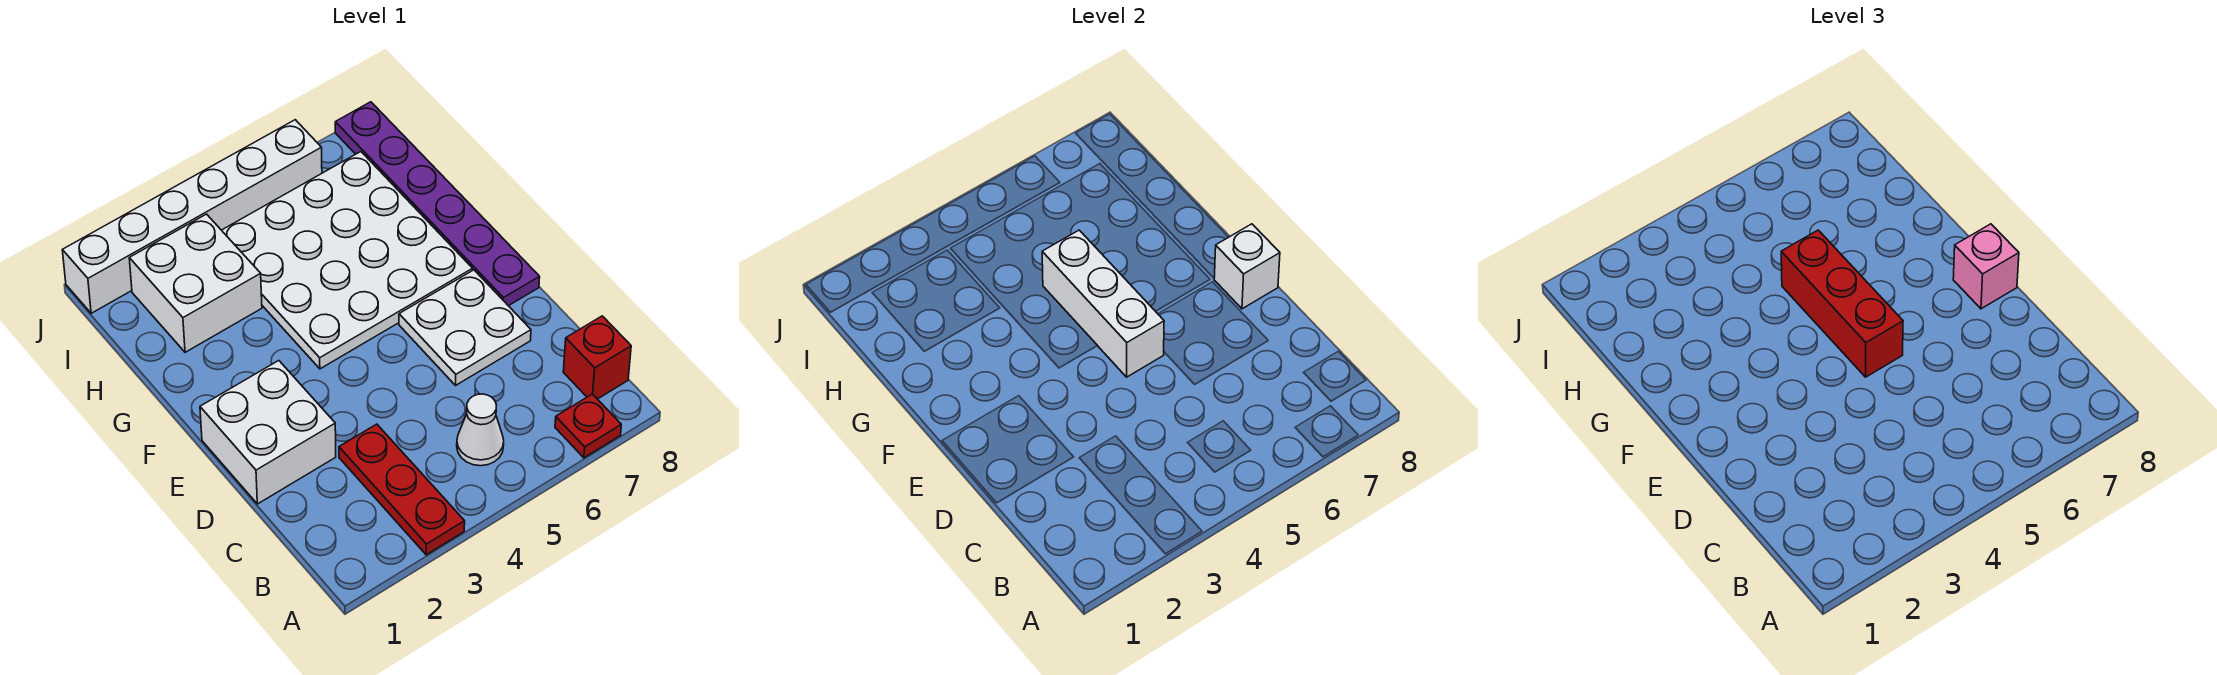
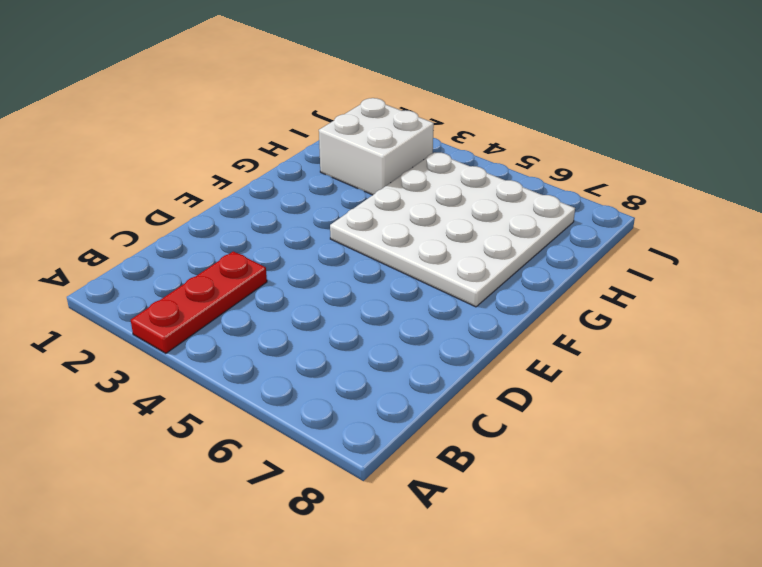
none -> red 1x1 plate [555,394,621,458]
none -> white 1x1 cone [457,394,504,466]
none -> red 1x1 brick [563,316,631,399]

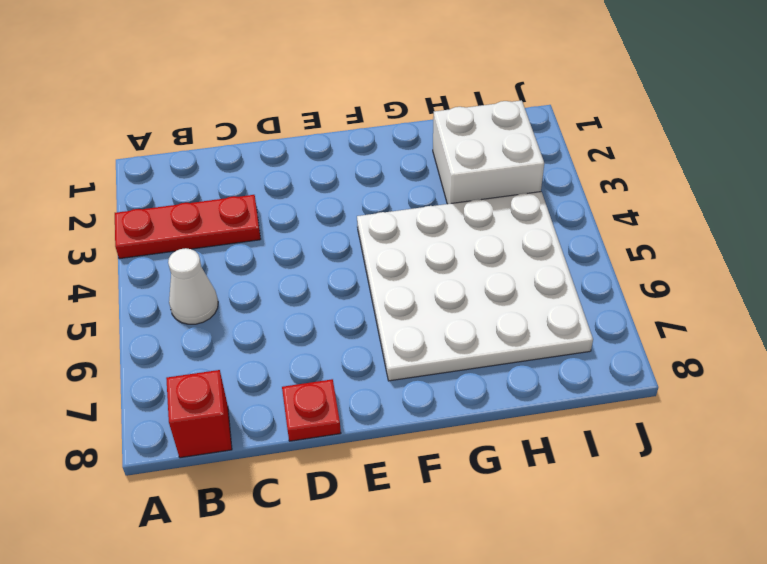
red 1x1 plate [282,379,341,441] -> red 1x1 plate moved to [555,394,621,458]
none -> white 2x2 brick [200,361,336,504]
none -> white 2x2 plate [399,270,531,385]
none -> purple 1x6 plate [335,102,540,306]

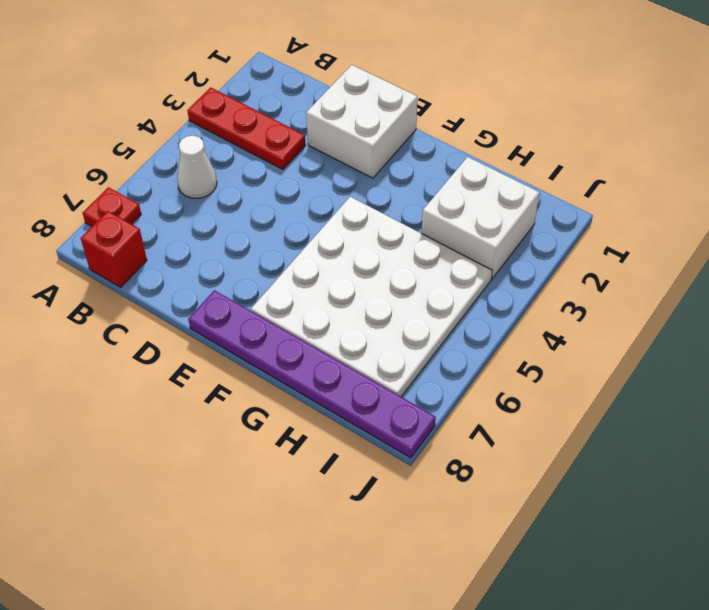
none -> white 2x2 plate [399,270,531,385]
none -> white 1x6 brick [62,120,322,313]
none -> white 1x3 brick [1042,230,1164,377]

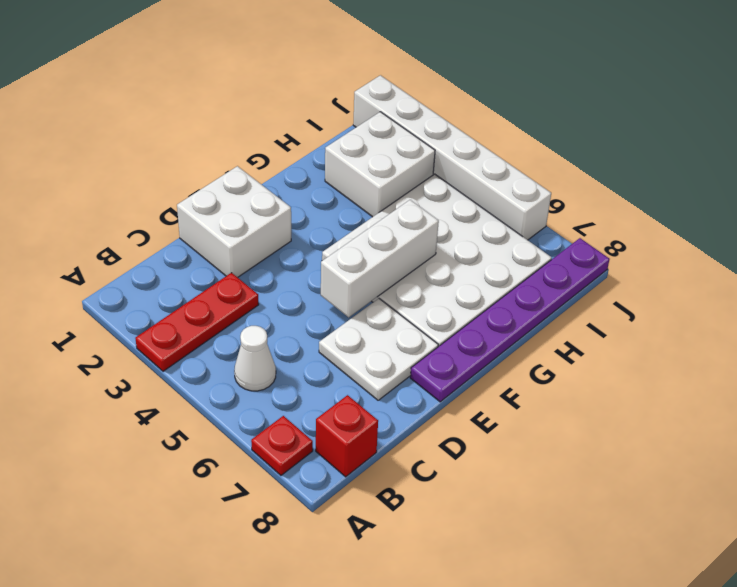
none -> white 1x1 brick [1214,224,1280,309]
none -> red 1x3 brick [1781,230,1903,377]
none -> pink 1x1 brick [1953,224,2019,309]

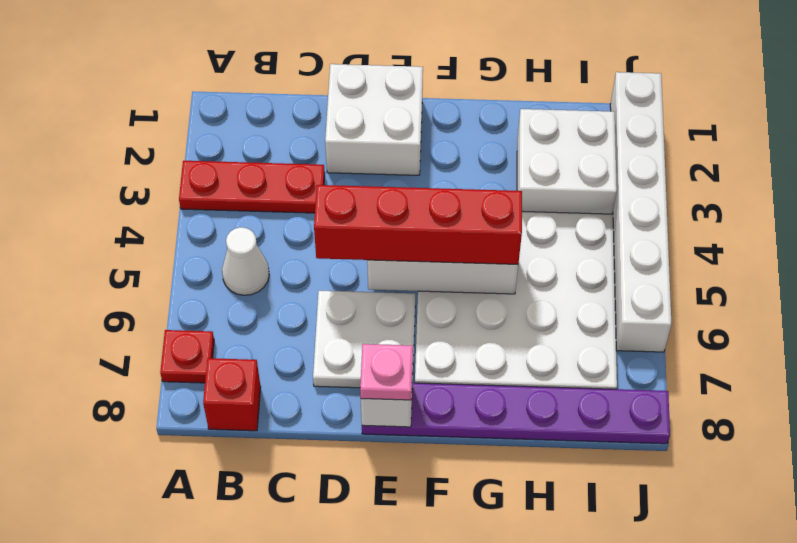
red 1x4 brick [314,185,522,264] -> red 1x3 brick [1781,230,1903,377]
pink 1x1 plate [360,344,413,400] -> pink 1x1 brick [1953,224,2019,309]

